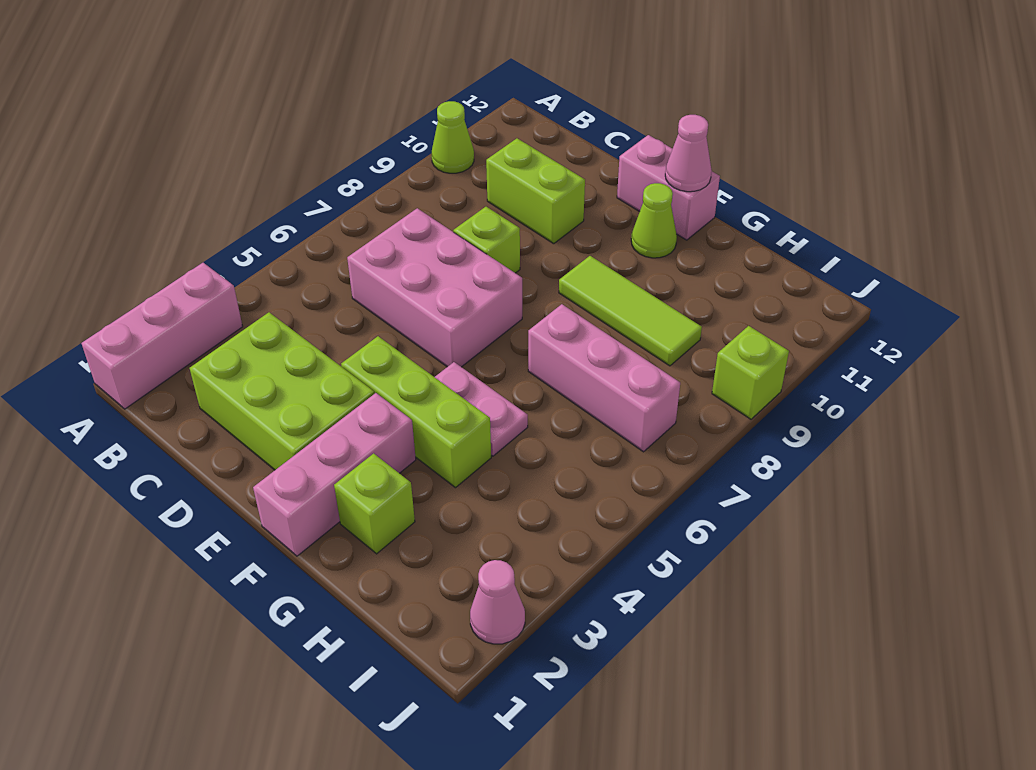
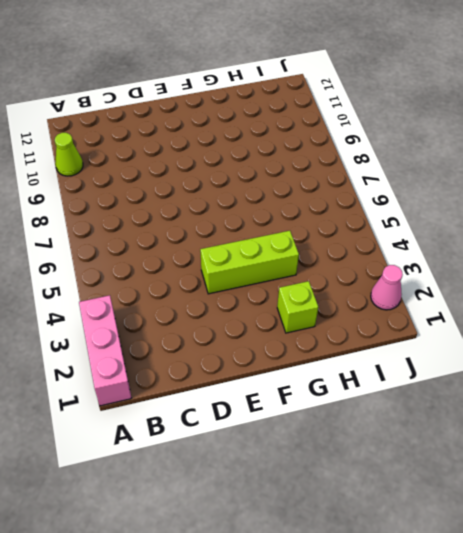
none -> lime 2x3 brick [190,312,374,470]
none -> pink 2x3 brick [347,208,522,367]
none -> lime 1x2 brick [486,138,585,243]

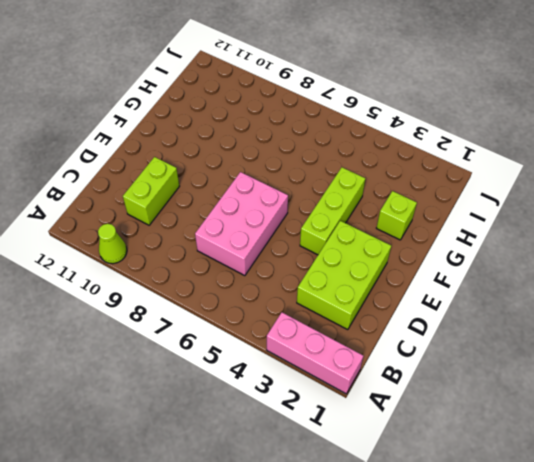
none -> lime 1x1 brick [453,207,520,273]
none -> pink 1x2 brick [617,135,720,240]
none -> pink 1x3 brick [253,393,416,556]

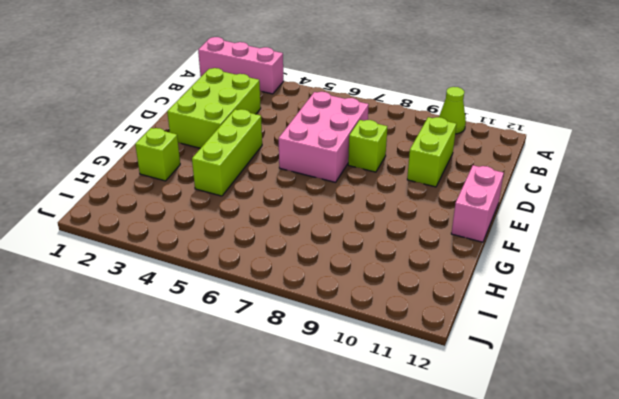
none -> pink 1x3 brick [253,393,416,556]
none -> pink 1x2 plate [435,362,528,456]
none -> lime 1x3 tile [559,256,702,366]

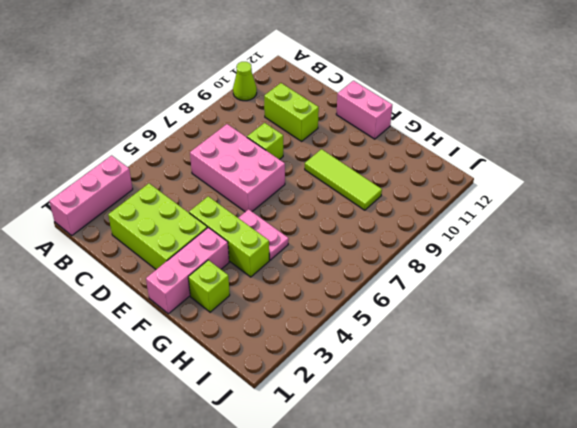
none -> lime 1x1 cone [631,183,677,258]
none -> pink 1x3 brick [528,304,680,452]
none -> pink 1x1 cone [470,560,525,644]

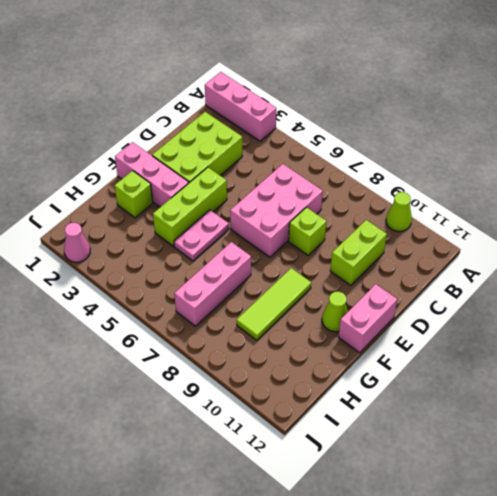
none -> lime 1x1 brick [712,326,789,419]
none -> pink 1x1 cone [665,115,712,192]

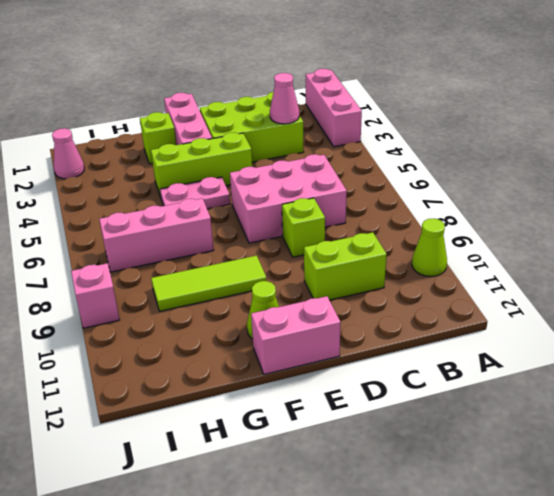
pink 1x1 cone [270,73,299,124] -> pink 1x1 cone moved to [665,115,712,192]
pink 1x1 brick [71,263,120,328] -> lime 1x1 brick [712,326,789,419]

